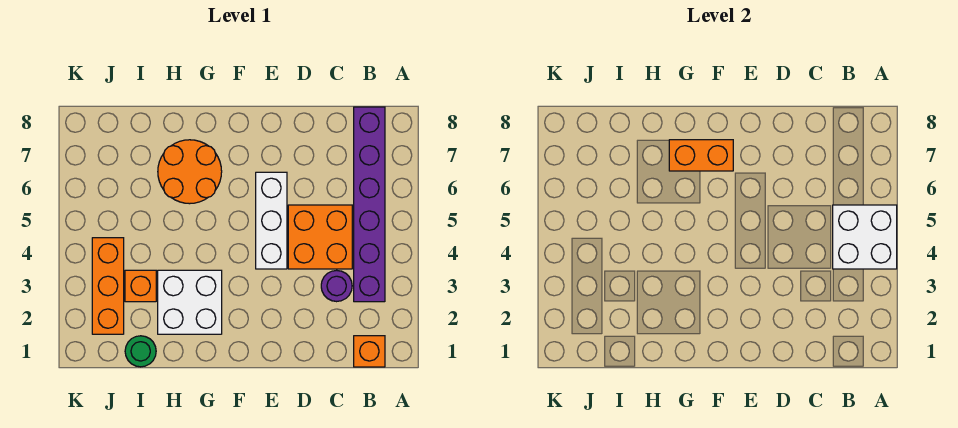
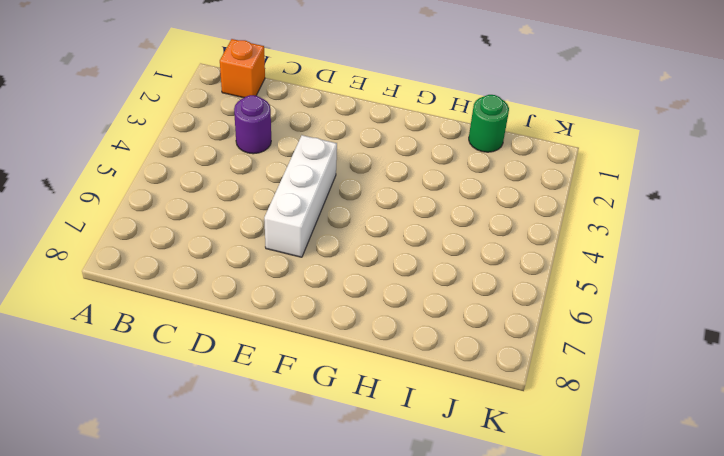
none -> purple 1x6 brick [354,107,385,302]
none -> orange 2x2 brick [288,205,352,269]
none -> white 2x2 brick [158,270,222,334]

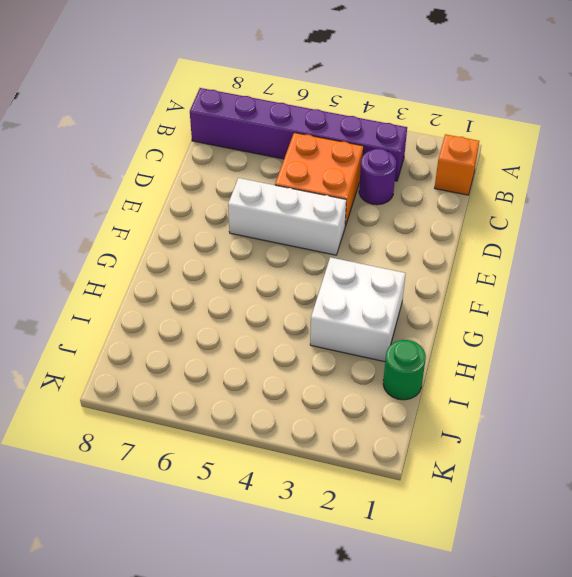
none -> orange 2x2 round brick [158,140,222,204]
none -> orange 1x1 brick [125,270,156,302]
none -> orange 1x3 brick [92,238,124,334]

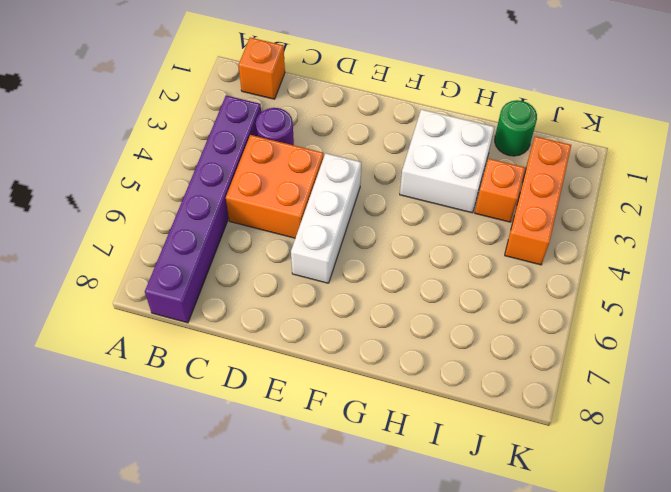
none -> orange 2x2 round brick [158,140,222,204]
none -> white 2x2 brick [833,205,897,269]
none -> orange 1x2 brick [669,140,733,171]

